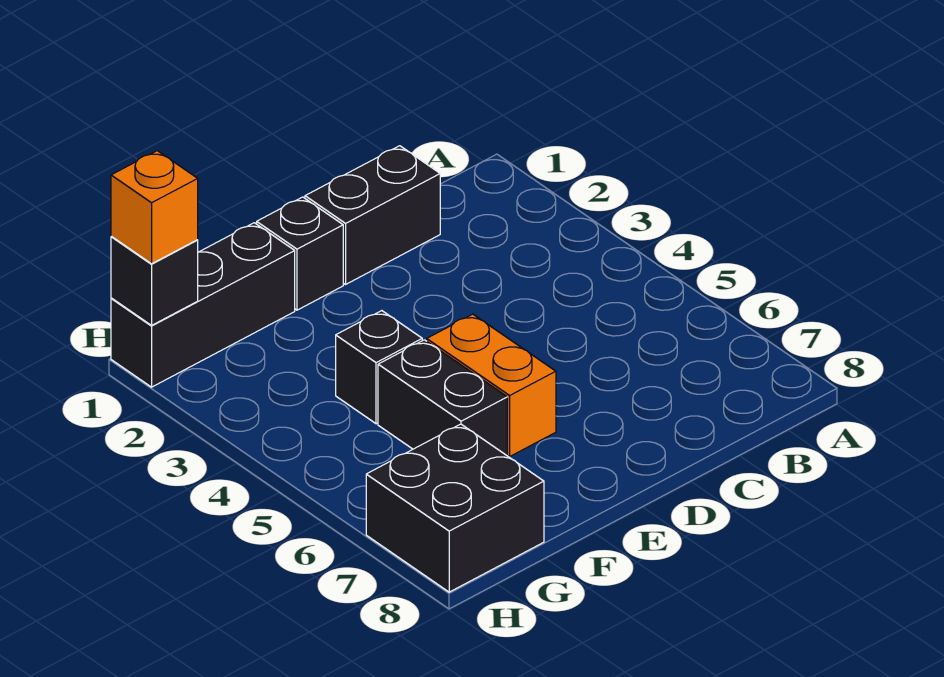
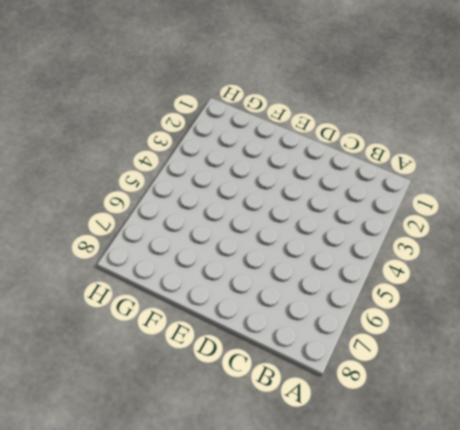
none -> black 1x2 brick [305,146,440,284]
none -> black 1x1 brick [257,197,343,310]

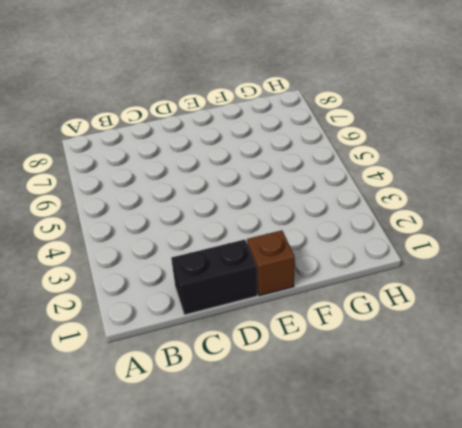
brown 1x1 brick [247,230,295,296] -> black 1x1 brick [257,197,343,310]
none -> orange 1x2 brick [427,314,556,456]
none -> black 1x3 brick [111,223,295,387]

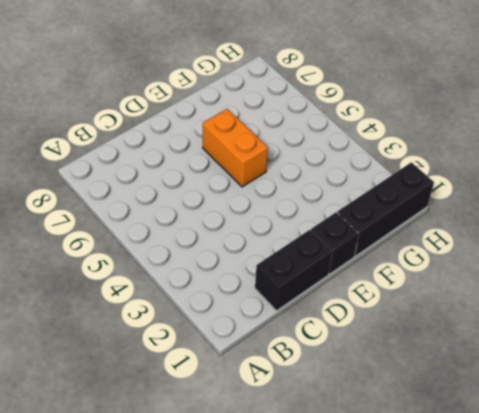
none -> black 1x1 brick [336,311,422,424]
none -> black 1x2 brick [378,340,507,455]

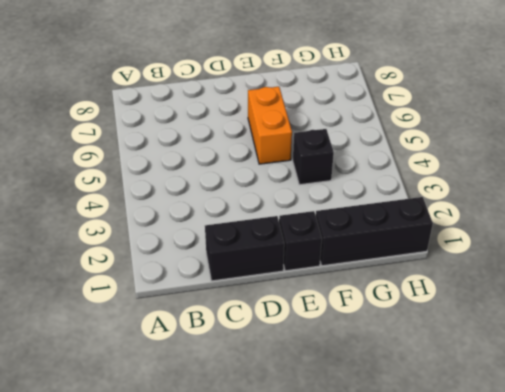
none -> black 1x2 brick [378,340,507,455]
none -> black 2x2 brick [366,424,544,592]

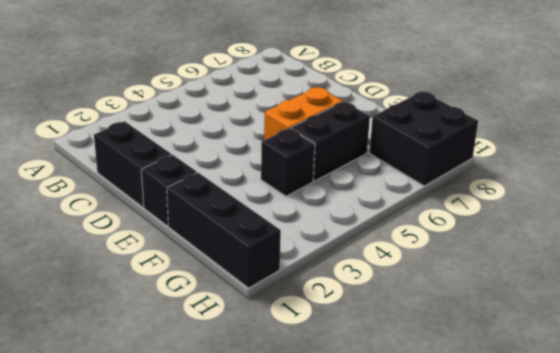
none -> black 1x1 brick [111,236,198,325]
none -> orange 1x1 brick [111,151,198,264]

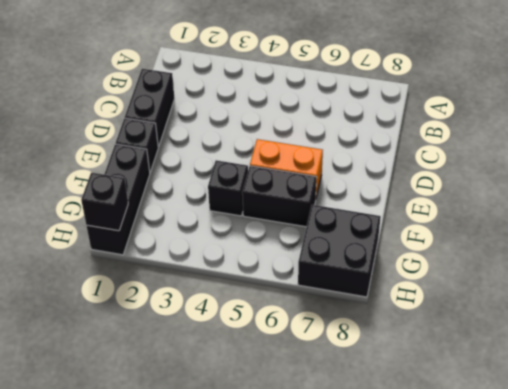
none -> orange 1x1 brick [111,151,198,264]

